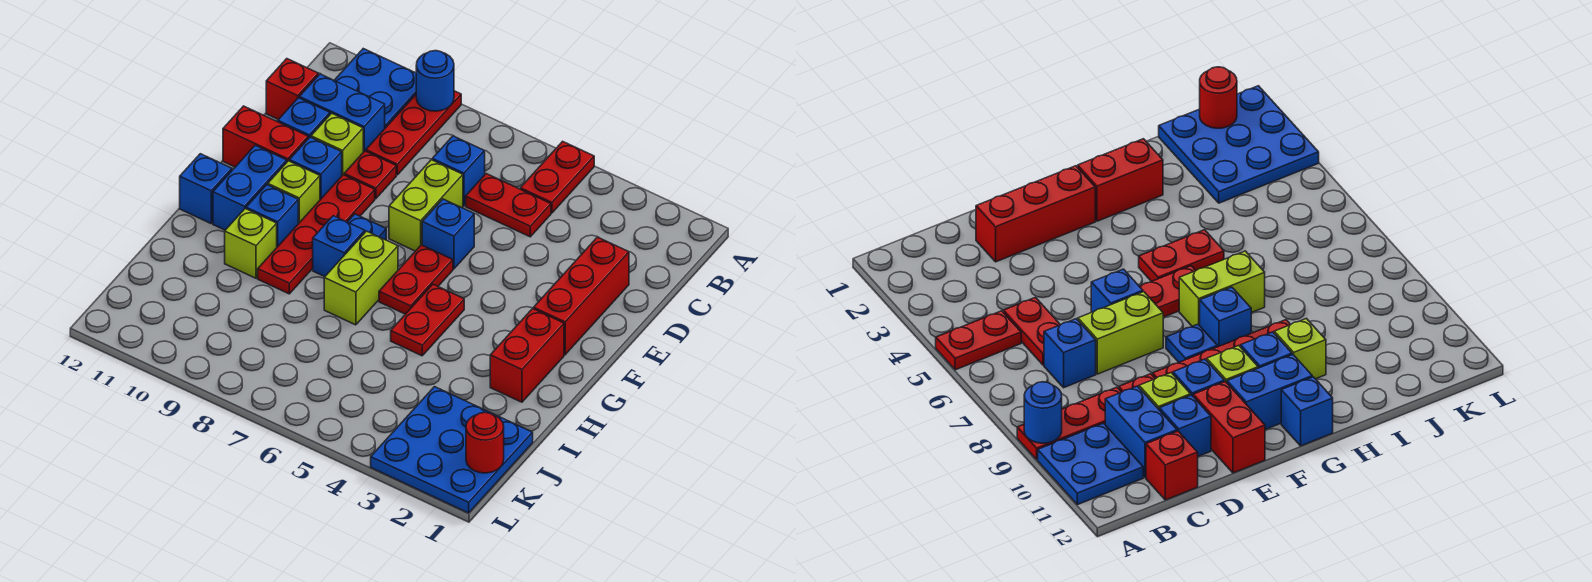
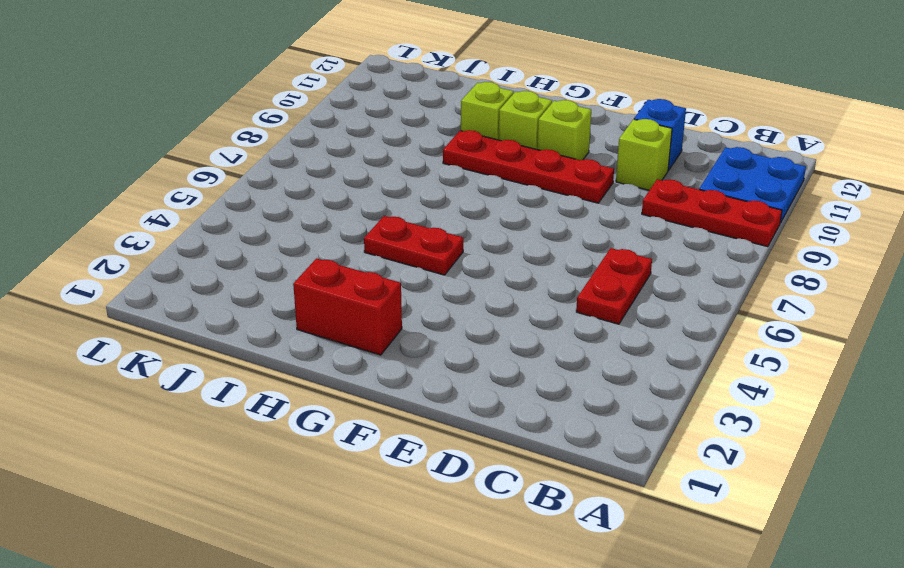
lime 1x1 brick [499,91,552,149] -> blue 1x1 brick [246,185,298,247]
none -> red 1x2 plate [520,141,594,213]
none -> blue 1x1 brick [432,136,485,206]
none -> blue 1x2 brick [299,74,385,152]
none -> red 1x1 brick [266,59,318,120]

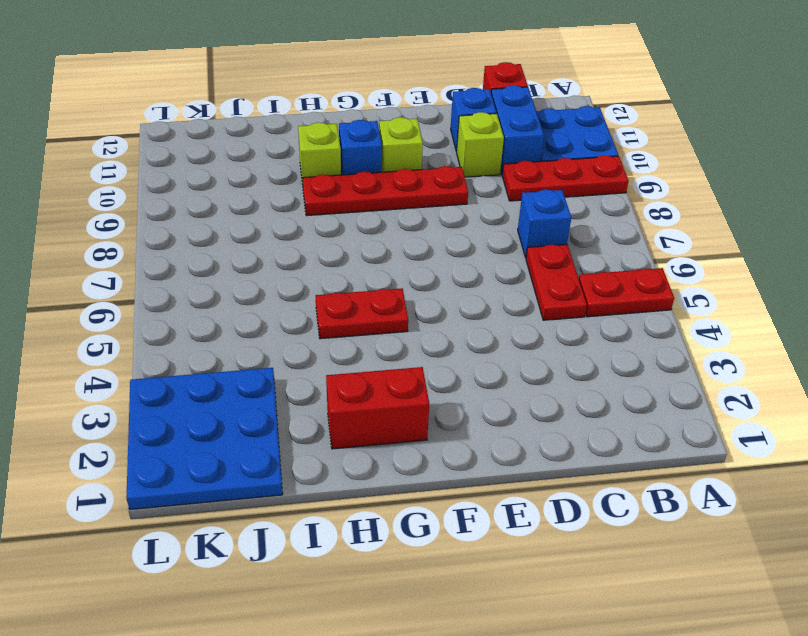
none -> red 1x3 brick [534,237,629,355]
none -> lime 1x2 brick [389,160,463,251]
none -> red 1x1 plate [344,151,396,199]
none -> blue 1x1 brick [422,199,474,269]

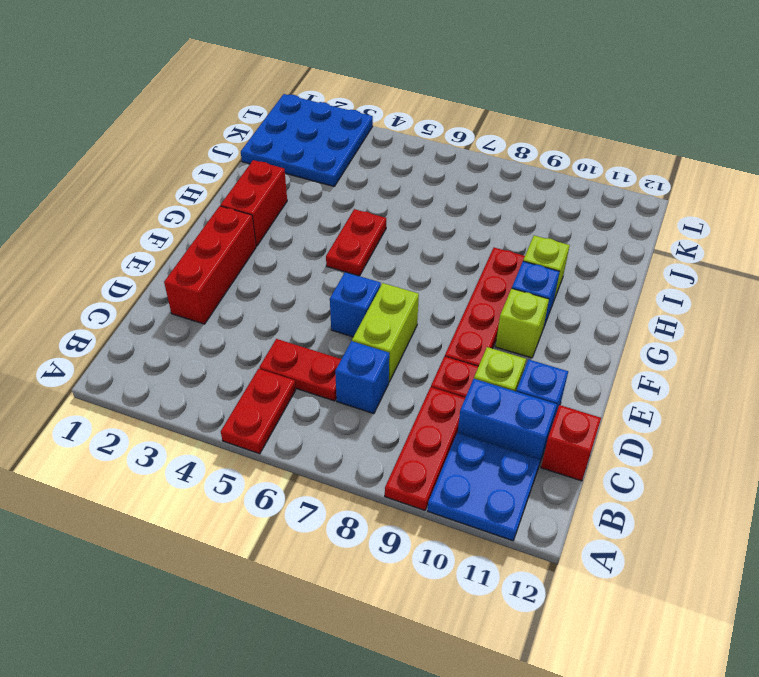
none -> blue 1x1 brick [289,137,342,200]
none -> red 1x2 brick [223,106,308,167]
none -> red 1x2 plate [379,245,453,314]
none -> blue 1x1 plate [348,214,386,240]

